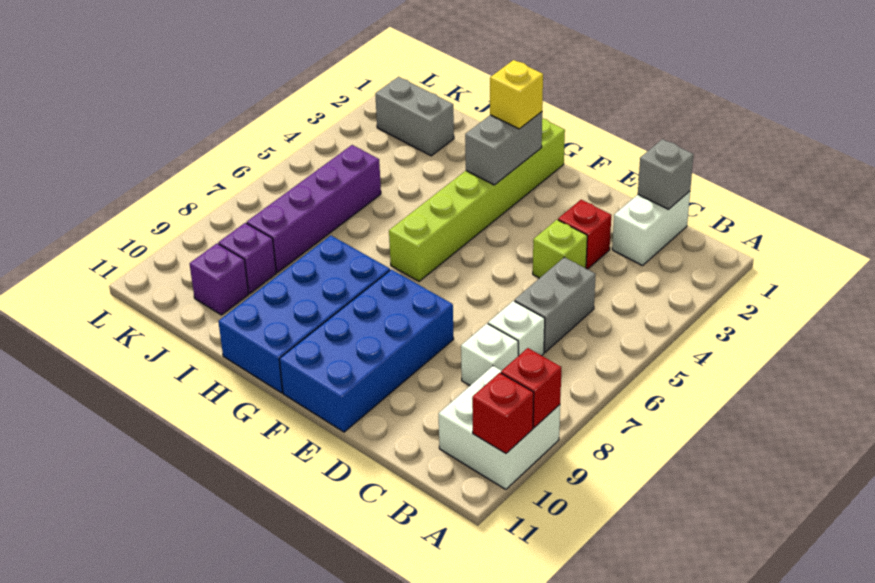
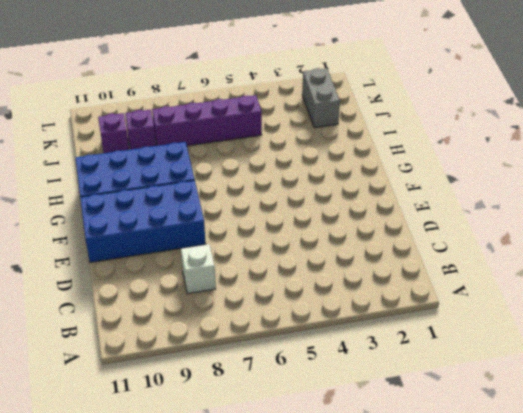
none -> white 2x2 brick [439,366,560,489]
none -> white 1x2 brick [612,191,690,266]
none -> grey 1x2 brick [515,257,596,352]

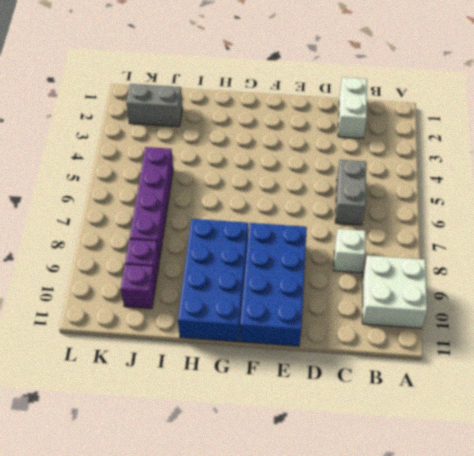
none -> white 1x1 brick [488,301,545,356]
none -> red 1x1 brick [558,200,611,269]
none -> lime 1x1 brick [533,220,587,278]

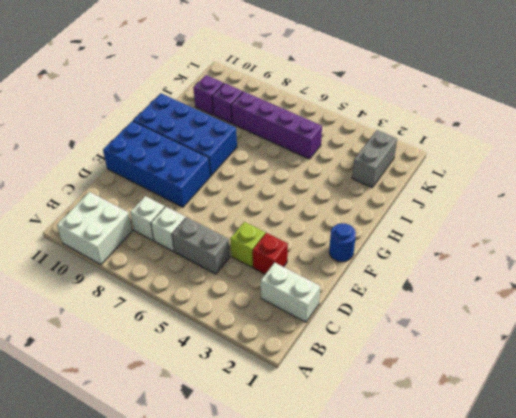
blue 1x1 round brick [329,223,356,262] -> none
none -> lime 1x6 brick [389,118,565,281]
none -> red 1x1 brick [501,348,561,428]
none -> red 1x1 brick [472,373,534,453]

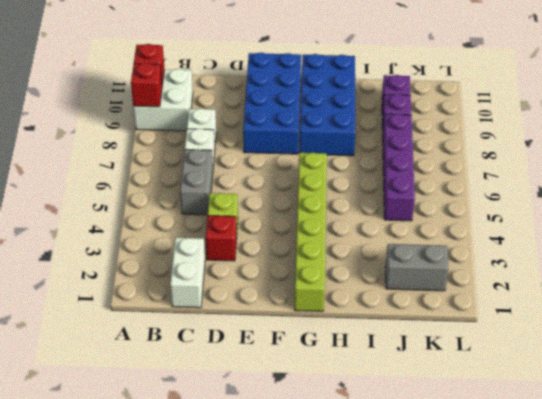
none -> grey 1x1 brick [638,139,694,209]
none -> grey 1x2 brick [465,112,542,185]
none -> yellow 1x1 brick [490,60,543,129]

